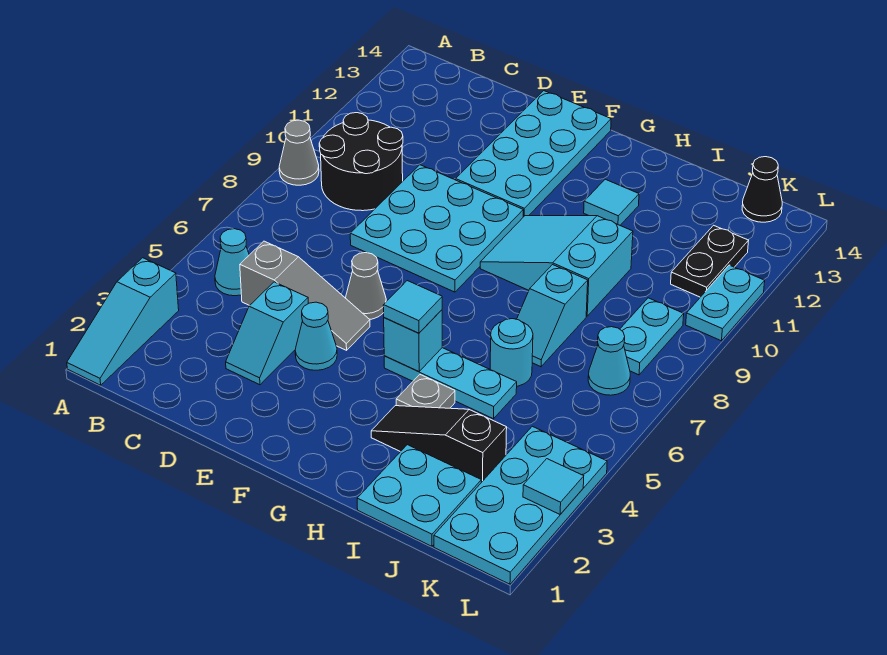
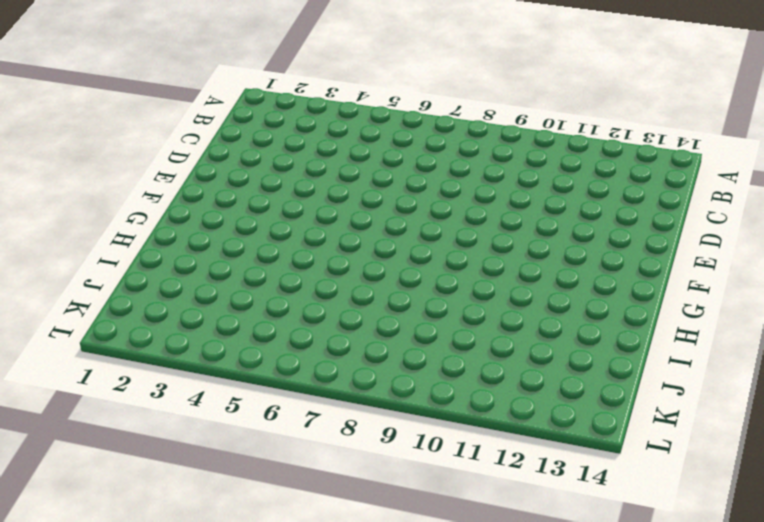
none -> cyan 1x3 slope [67,258,179,385]
none -> grey 1x1 cone [279,120,319,185]
none -> cyan 1x1 cone [215,229,249,296]

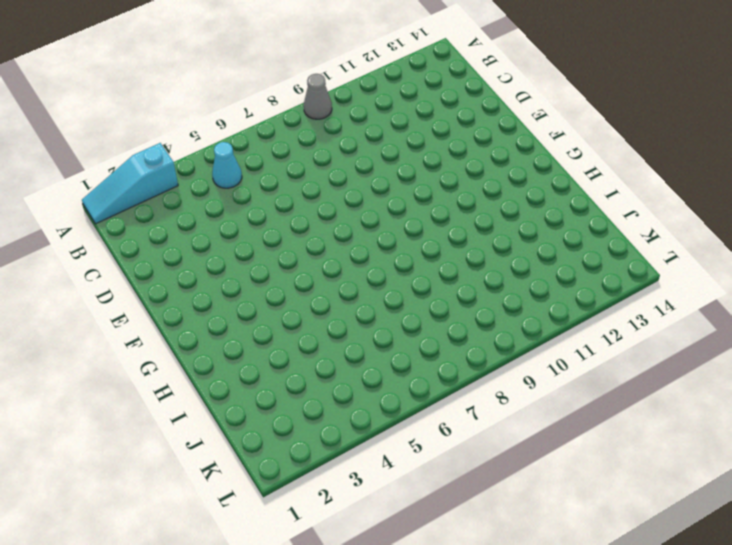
none -> black 2x2 round brick [319,113,403,211]
none -> grey 1x3 slope [240,241,370,350]
none -> cyan 1x2 slope [226,282,308,385]

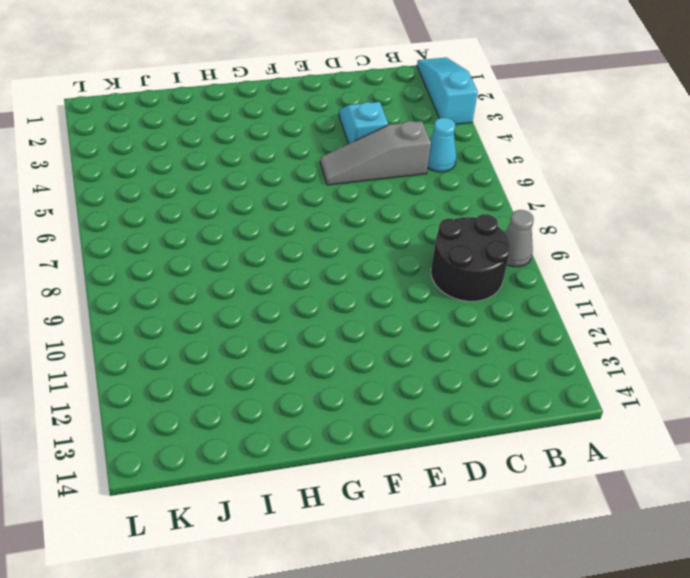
none -> cyan 3x3 plate [350,165,523,292]
none -> cyan 1x1 cone [295,302,337,370]
none -> grey 1x1 cone [346,253,386,319]

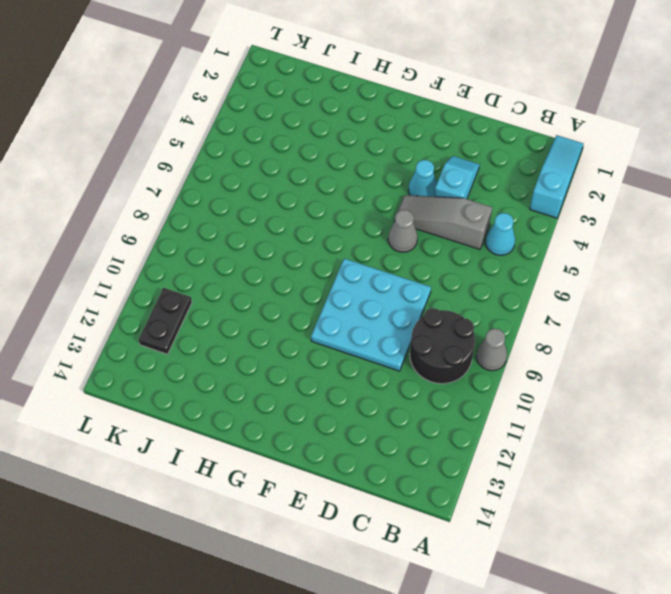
none -> cyan 2x4 plate [456,91,611,217]
none -> cyan 1x3 plate [384,348,517,419]
none -> cyan 2x3 slope [480,216,633,316]

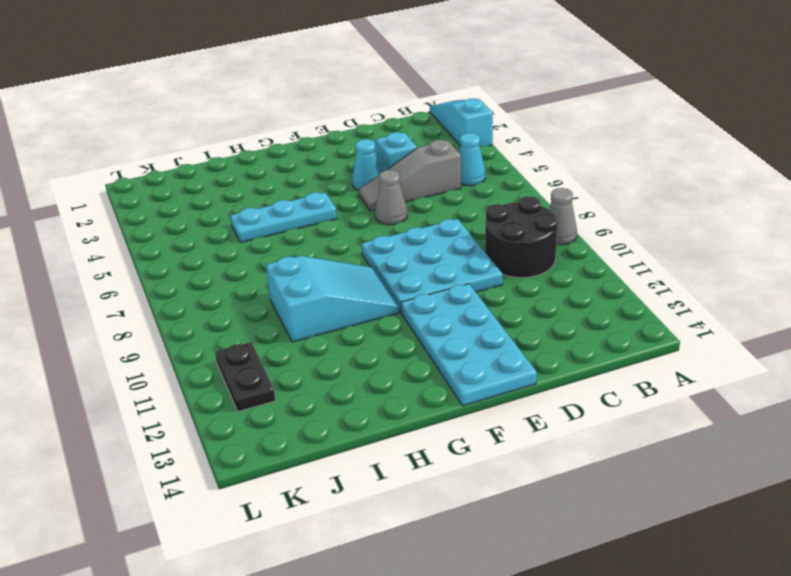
none -> black 1x3 slope [371,406,507,482]
none -> grey 1x1 plate [396,375,455,408]
none -> cyan 1x1 tile [584,179,639,225]

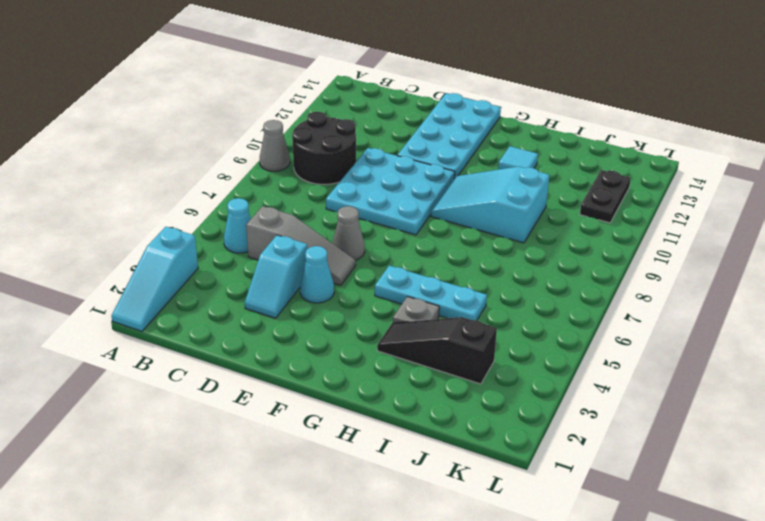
none -> cyan 2x2 plate [357,445,481,546]
none -> cyan 1x1 round brick [490,319,533,386]
none -> cyan 1x2 slope [517,265,588,367]

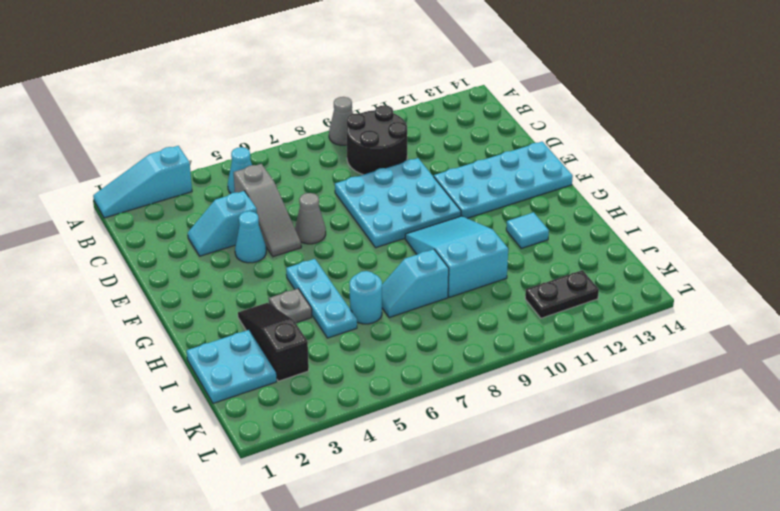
none -> cyan 2x4 plate [434,426,607,584]
none -> cyan 1x1 cone [588,327,630,395]
none -> cyan 1x2 plate [620,298,684,375]

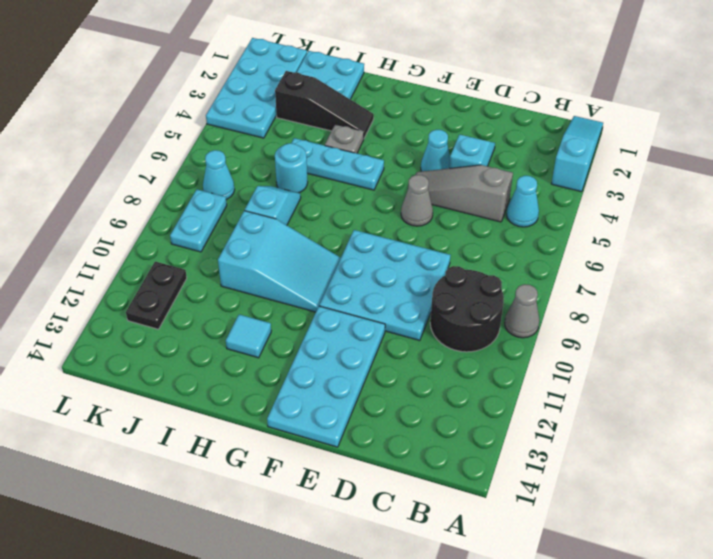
none -> black 1x1 cone [742,157,782,222]
none -> cyan 1x2 plate [686,265,765,341]
none -> cyan 1x1 brick [384,310,442,372]

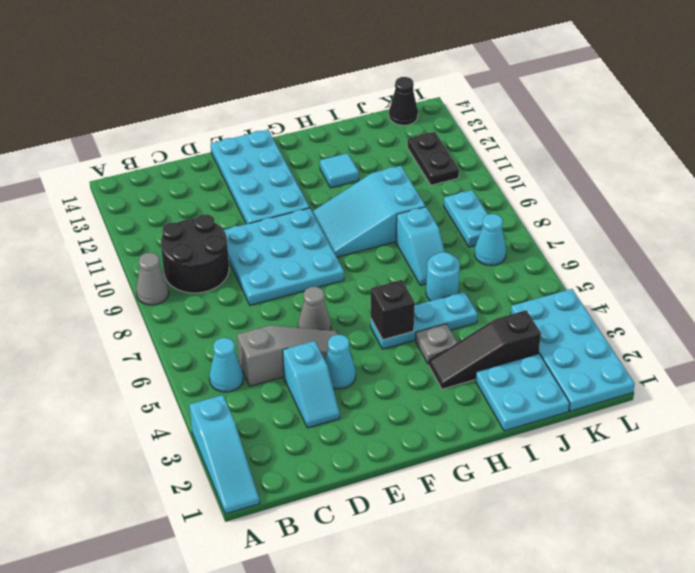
black 1x1 brick [371,280,415,340] -> cyan 1x1 brick [384,310,442,372]
none -> cyan 1x2 plate [686,265,765,341]
none -> cyan 1x1 tile [523,459,584,514]
none -> cyan 1x1 tile [383,281,442,333]

